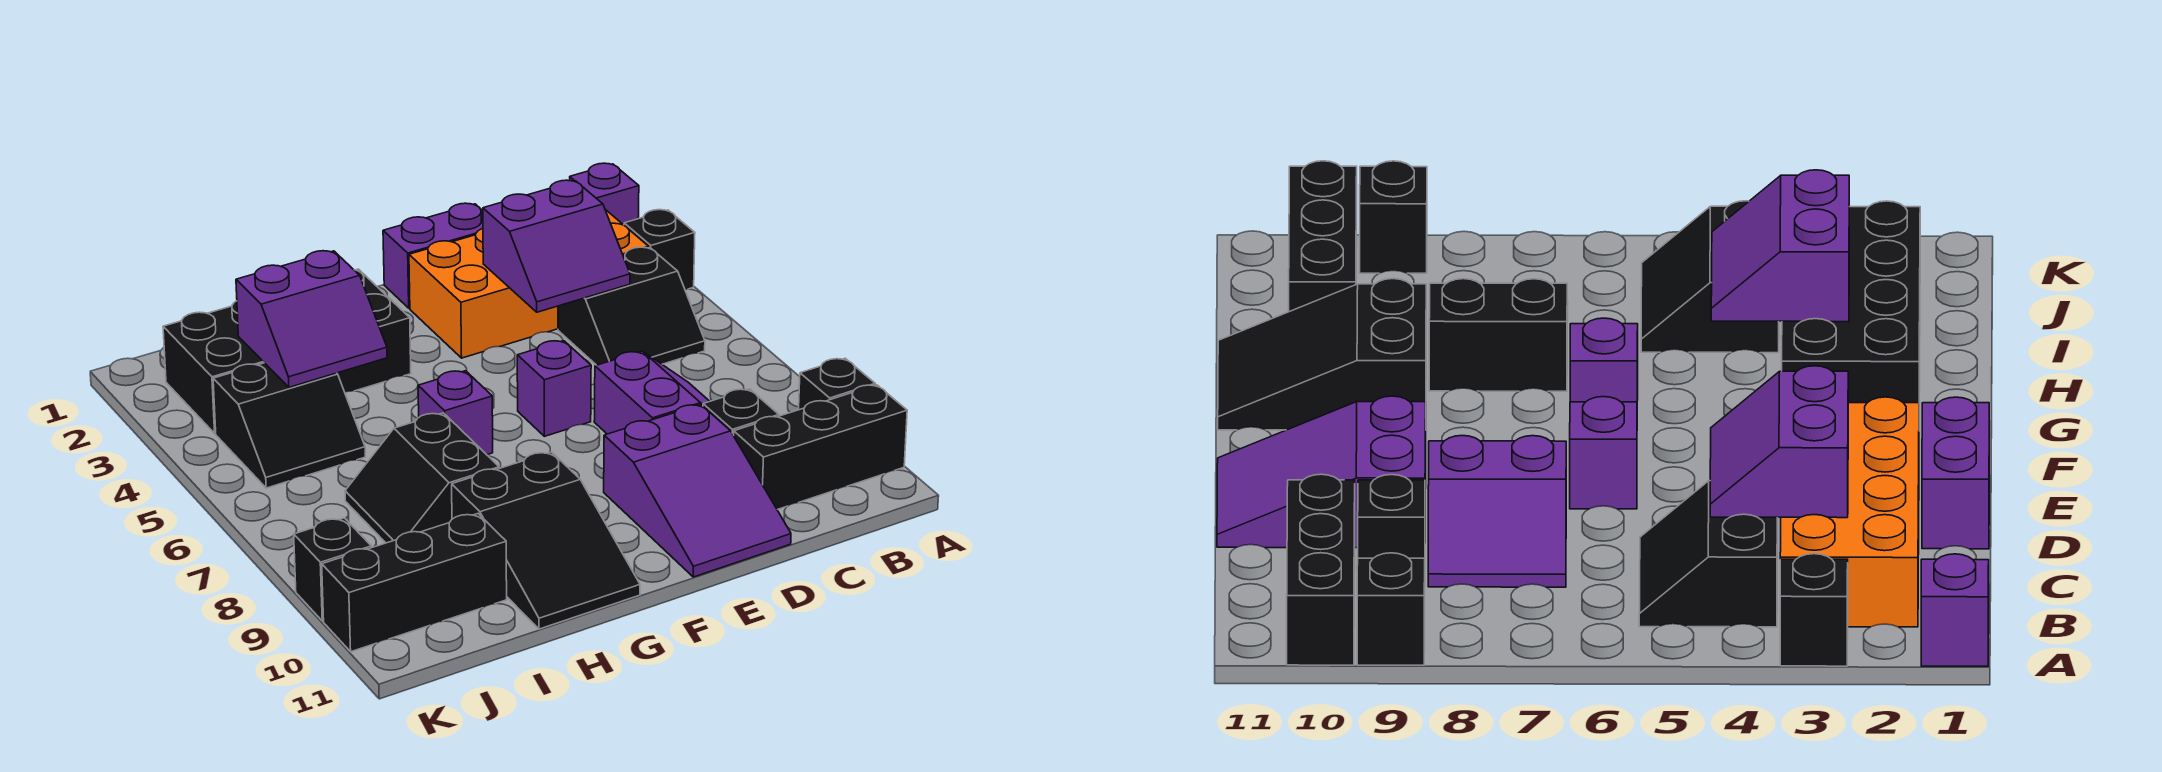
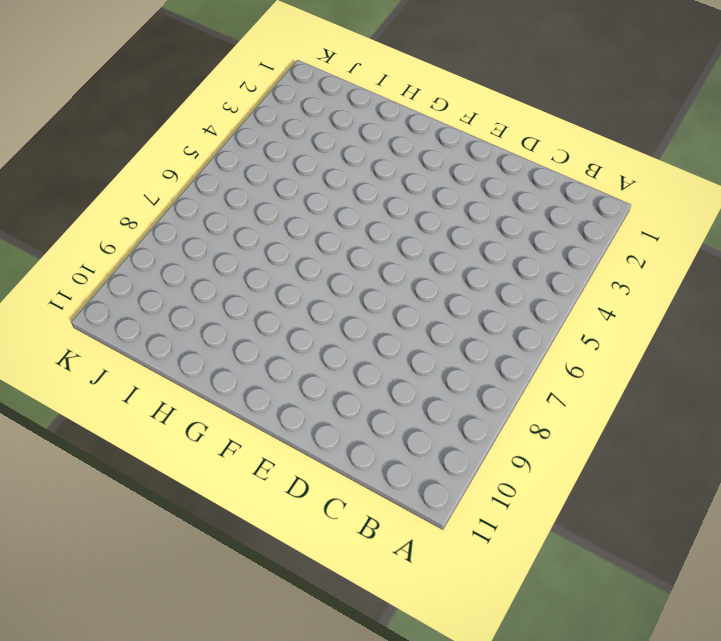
none -> purple 1x1 brick [570,163,639,225]
none -> black 1x1 brick [624,210,695,289]
none -> black 1x1 brick [799,358,875,410]

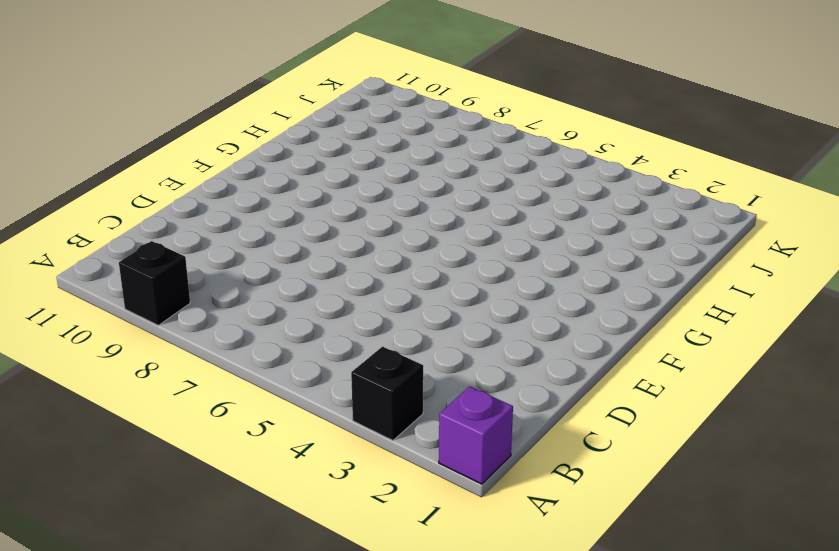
none -> black 1x3 brick [734,385,907,510]
none -> orange 2x4 brick [409,210,649,358]
none -> black 2x2 slope [558,247,705,365]

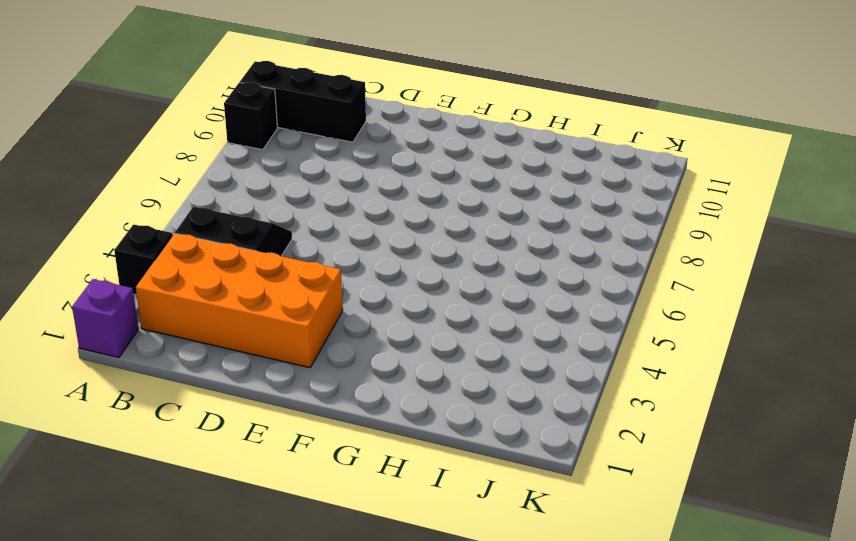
none -> purple 2x2 slope [594,351,710,434]
none -> black 1x1 brick [703,389,779,436]
none -> purple 1x2 brick [383,203,483,308]

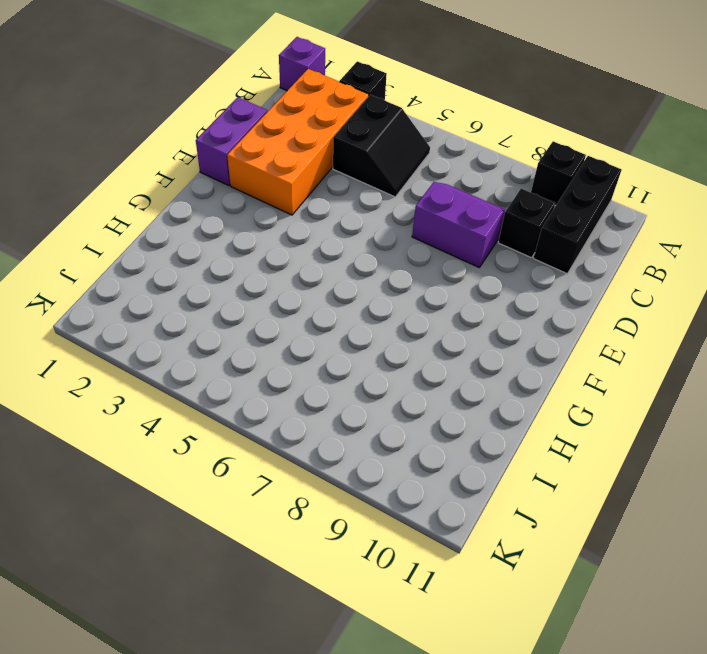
none -> purple 2x3 slope [604,404,791,577]
none -> purple 1x1 brick [517,341,591,436]
none -> black 2x4 brick [163,269,411,433]

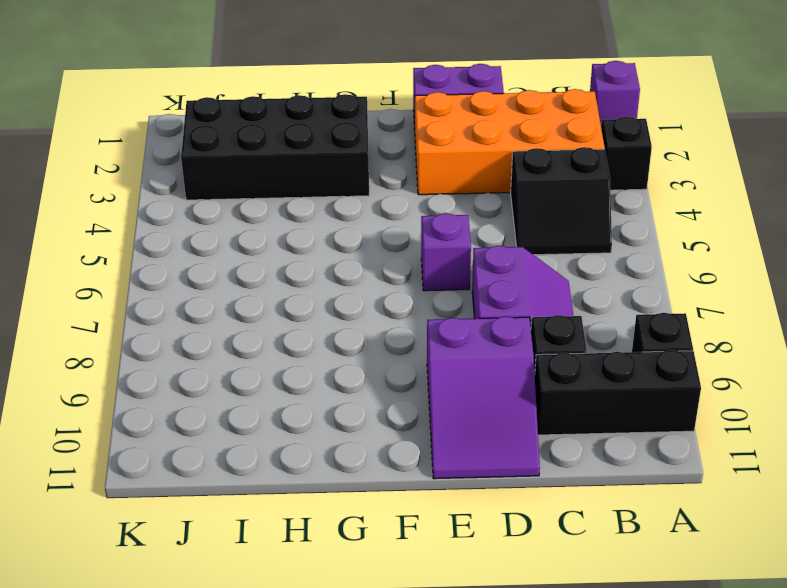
none -> purple 1x1 brick [418,371,493,455]
none -> black 2x3 slope [452,452,640,629]
none -> black 2x2 slope [345,413,499,543]

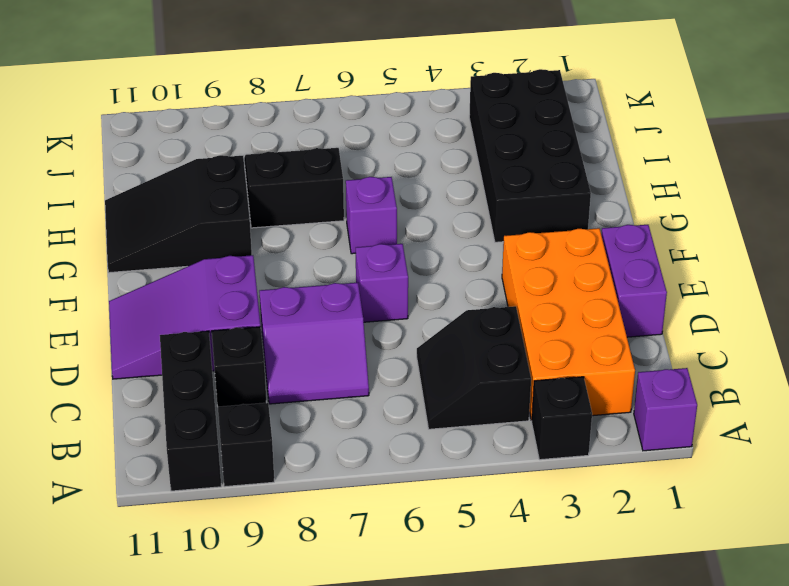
none -> black 2x2 slope [213,363,365,488]
none -> black 1x3 brick [322,514,507,652]
none -> black 1x1 brick [294,518,371,621]

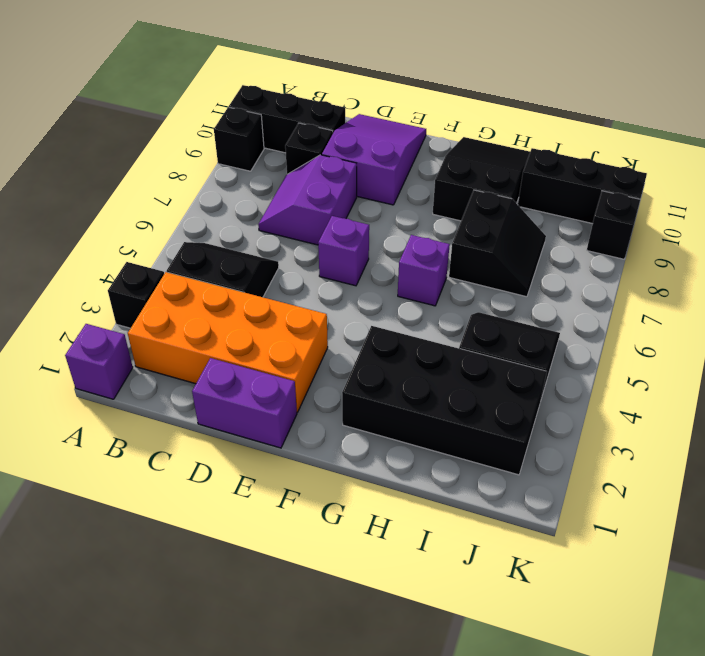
none -> purple 2x2 slope [483,180,630,312]
none -> purple 2x2 slope [236,251,387,387]

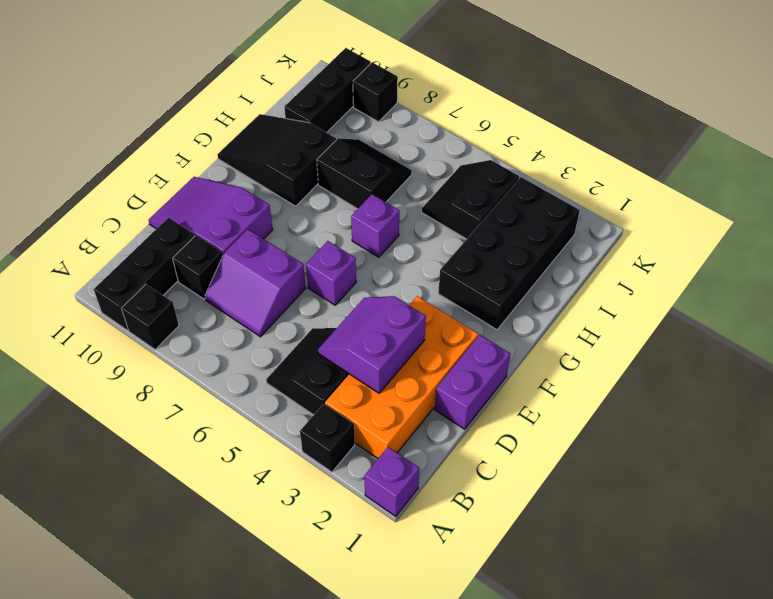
none -> purple 2x2 slope [236,251,387,387]

